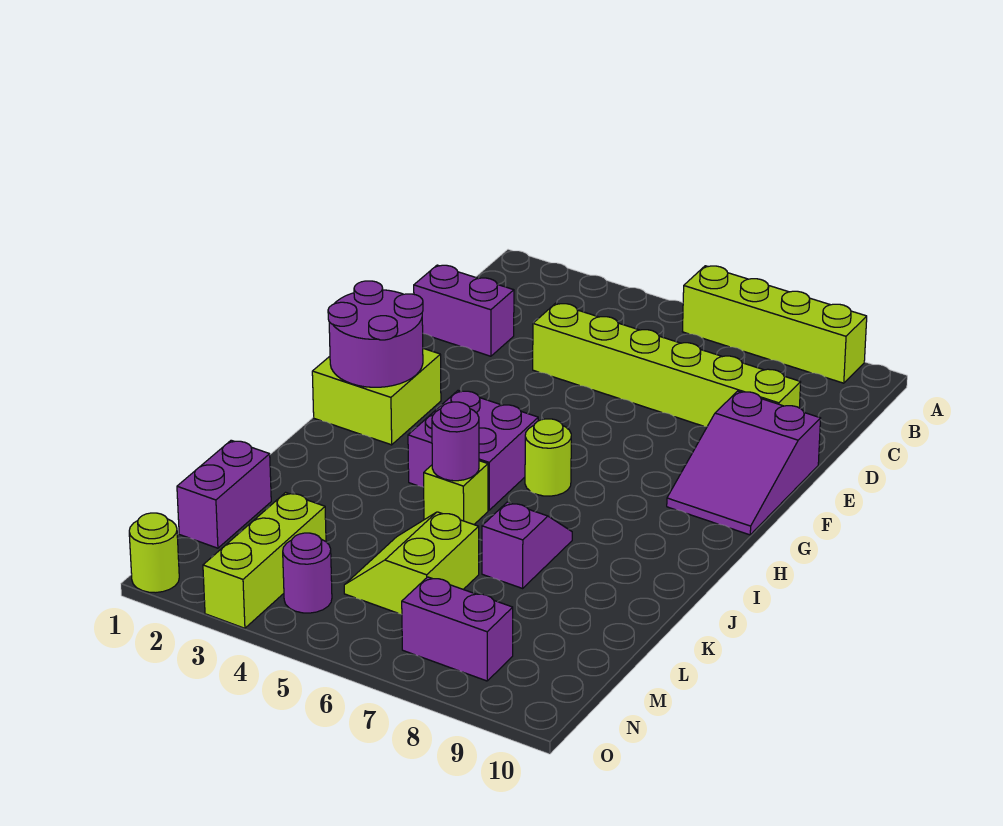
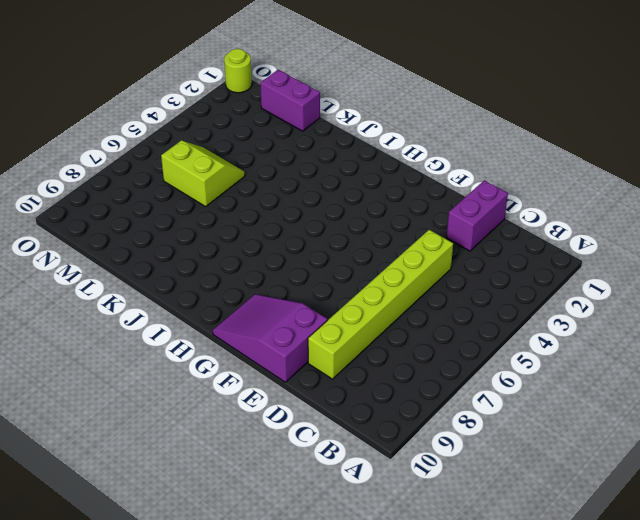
none -> lime 1x4 brick [682,266,867,383]
none -> lime 2x2 brick [312,348,441,445]
none -> purple 2x2 brick [408,391,538,510]

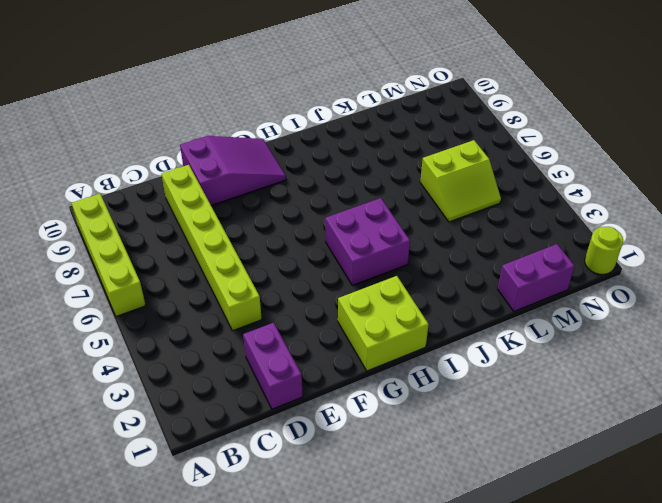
none -> lime 1x1 round brick [525,419,571,496]
none -> lime 1x1 brick [424,461,488,524]
none -> purple 1x2 slope [482,502,572,588]

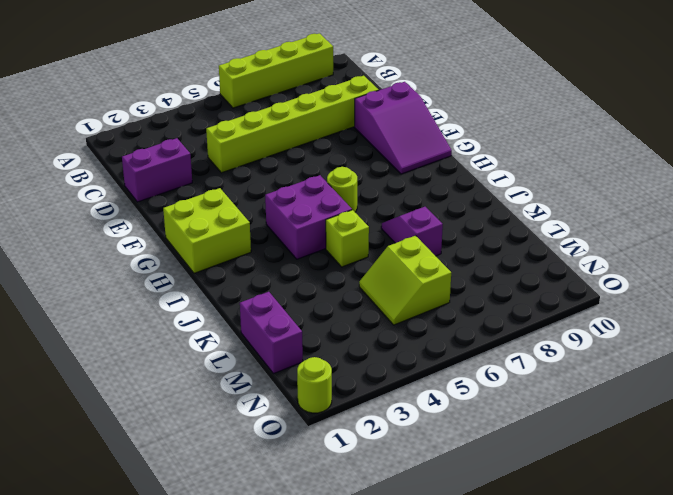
none -> lime 1x3 brick [203,493,326,628]
none -> purple 1x1 round brick [283,533,332,613]
none -> purple 1x2 brick [402,577,513,681]

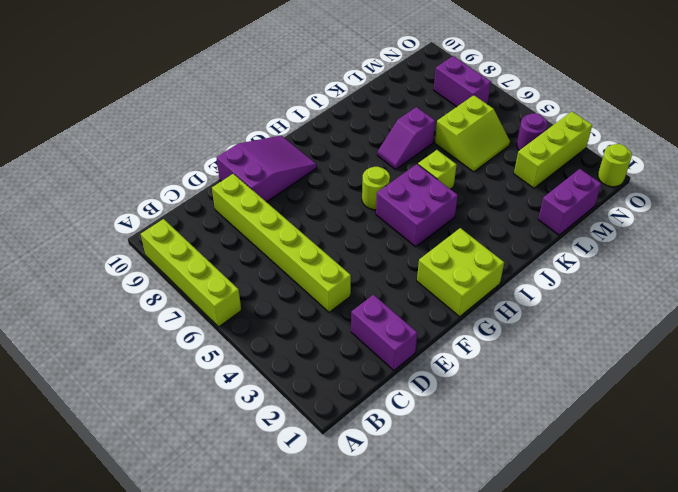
none -> purple 2x2 round brick [328,281,423,387]
none -> purple 1x1 round brick [432,402,479,481]

